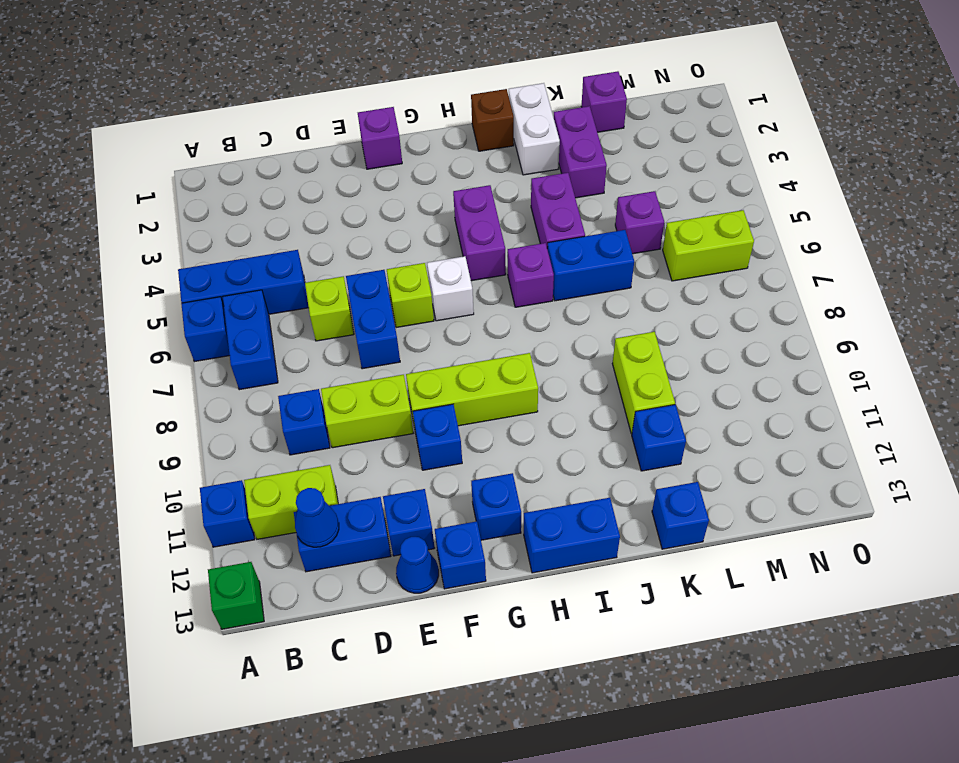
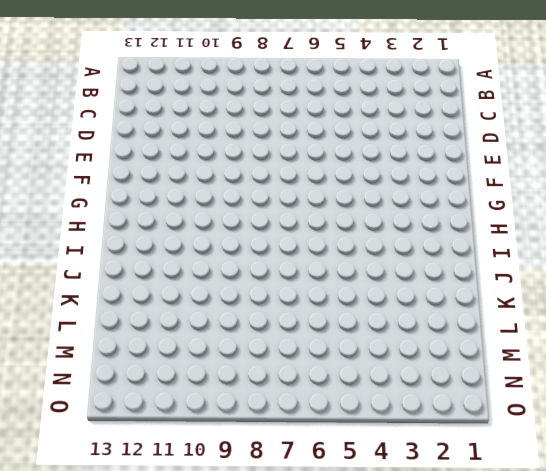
none -> blue 1x3 brick [178,250,309,314]
none -> blue 1x1 brick [181,297,230,362]
none -> blue 1x1 brick [200,480,255,547]
none -> green 1x1 brick [208,562,264,629]

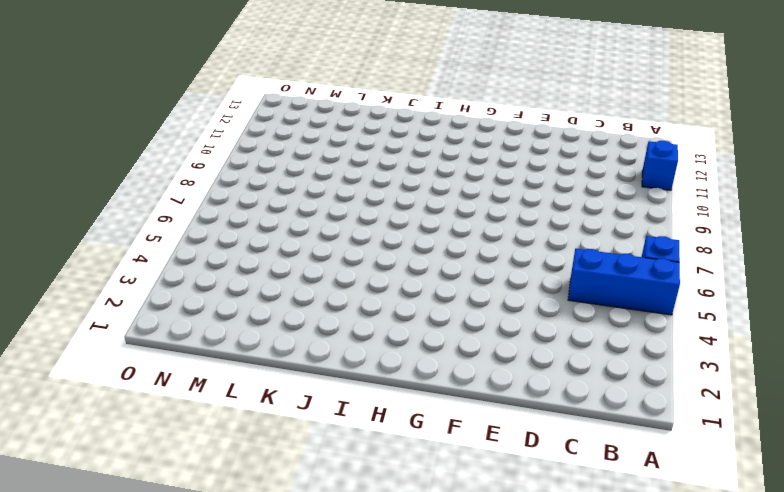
none -> green 1x1 brick [208,562,264,629]
none -> blue 1x2 brick [223,290,278,390]
none -> lime 1x2 brick [244,465,338,539]
none -> blue 1x1 brick [278,389,330,455]

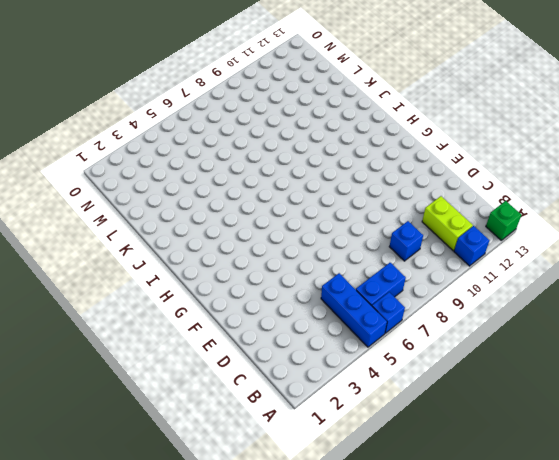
none -> blue 1x2 brick [294,497,391,572]
none -> lime 1x1 brick [305,276,354,341]
none -> lime 1x2 brick [321,375,413,448]
none -> blue 1x2 brick [346,270,400,369]

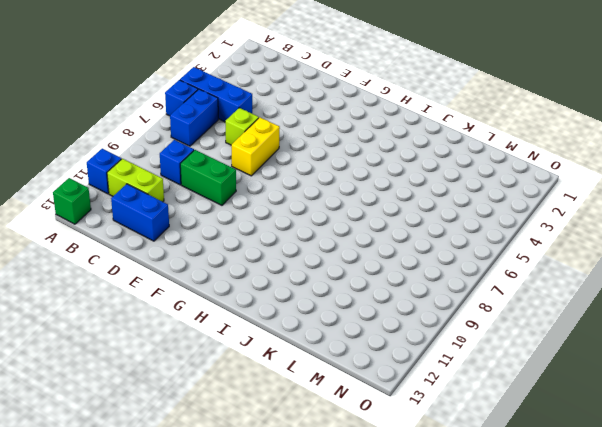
green 1x2 brick [180,150,236,205] -> lime 1x2 brick [321,375,413,448]
yellow 1x2 brick [231,118,280,176] -> blue 1x2 brick [346,270,400,369]
none -> blue 1x1 brick [383,489,435,556]
none -> blue 1x1 cone [396,537,439,593]
none -> purple 1x1 brick [358,107,402,169]
none -> lime 1x1 brick [387,263,434,328]

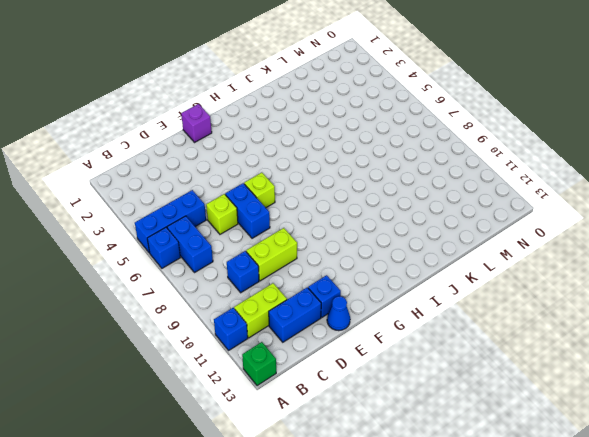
none -> lime 1x3 brick [406,353,538,427]
none -> blue 1x1 brick [413,404,462,470]
none -> blue 1x1 brick [435,521,486,589]
none -> white 1x1 brick [427,256,474,321]

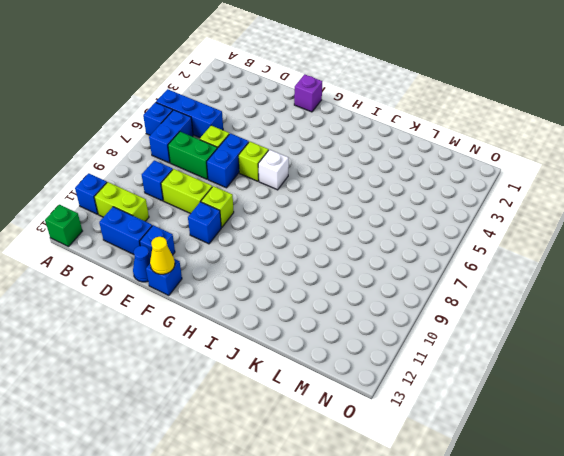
green 1x2 brick [168,132,217,179] -> none
lime 1x1 brick [201,186,234,228] -> lime 1x3 brick [406,353,538,427]
yellow 1x1 cone [150,237,175,274] -> none
none -> blue 1x1 brick [471,473,521,540]
none -> purple 1x2 brick [453,185,506,281]
none -> blue 1x2 brick [524,498,620,573]
none -> brown 1x1 brick [471,89,514,151]

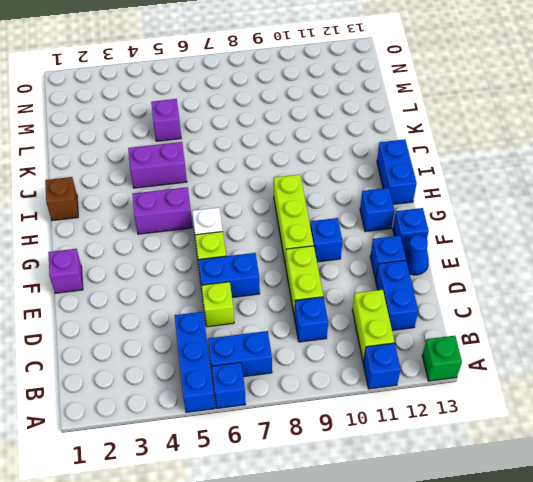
none -> purple 1x1 brick [508,243,554,307]
none -> white 1x2 brick [509,83,560,175]
none -> blue 1x2 brick [547,230,634,301]
none -> purple 1x2 brick [554,106,607,198]

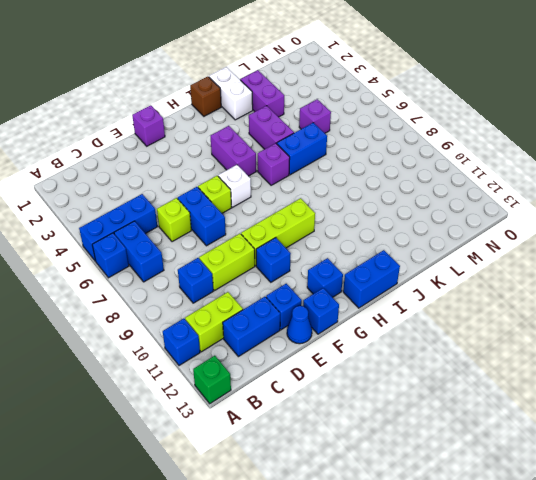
none -> lime 1x2 brick [612,332,675,434]
none -> blue 1x1 brick [632,405,686,471]
none -> blue 1x1 brick [652,482,709,549]
none -> purple 1x1 brick [581,71,627,132]

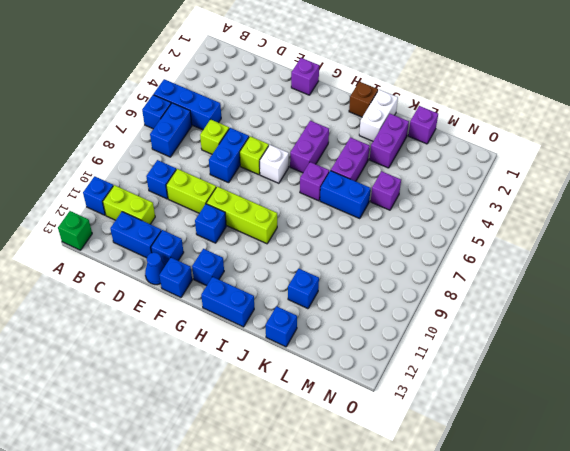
none -> lime 1x2 brick [612,332,675,434]
none -> lime 1x2 brick [663,210,754,281]
none -> blue 1x1 cone [295,488,339,547]

